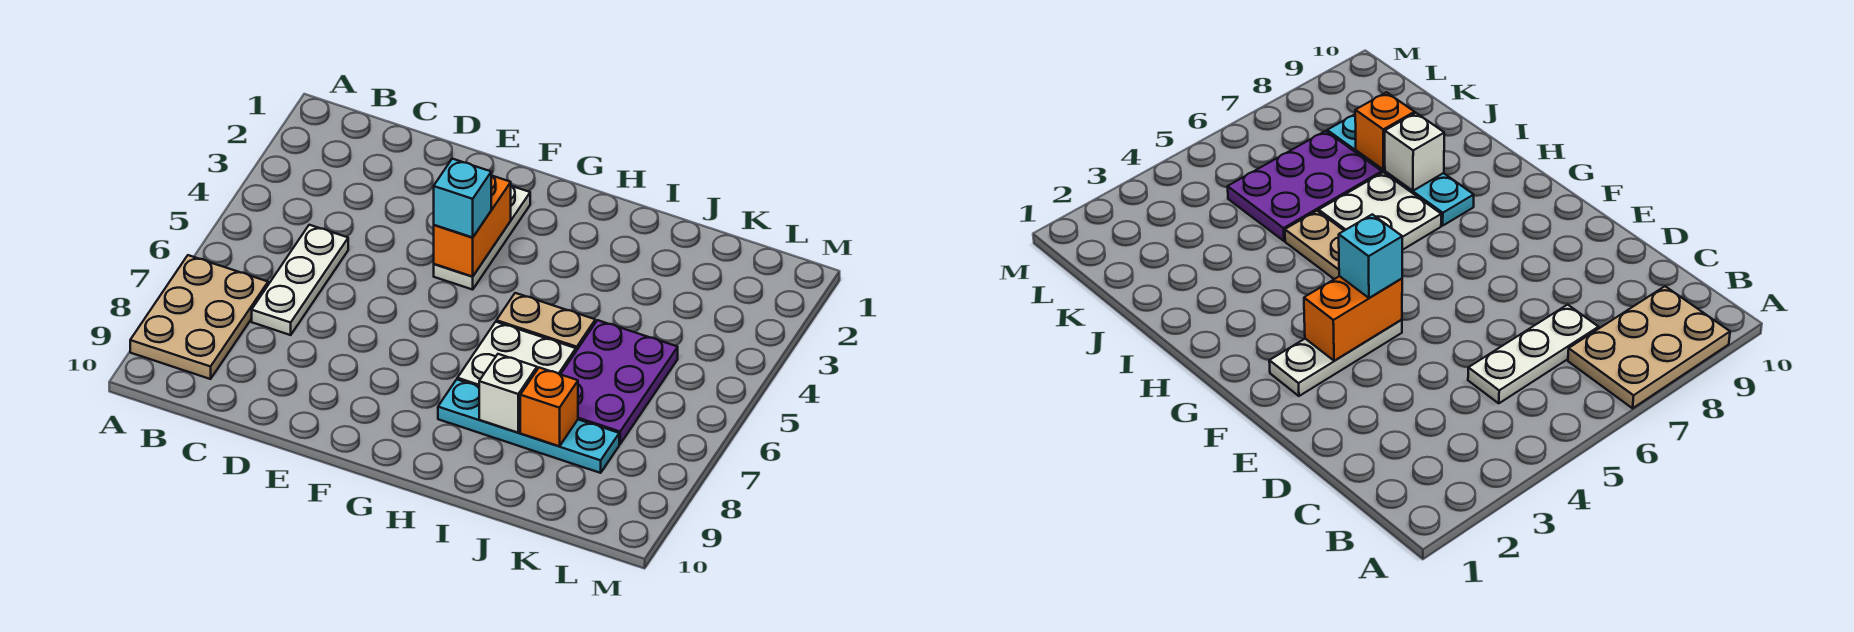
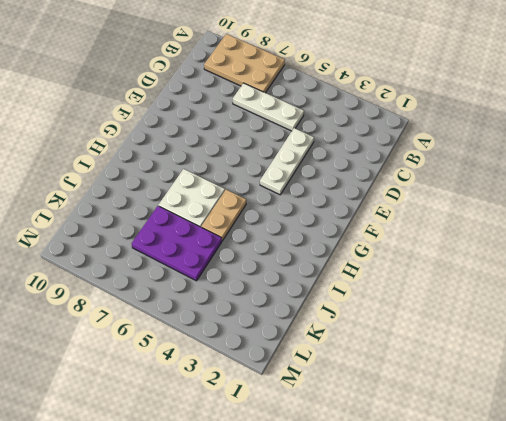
white 1x3 plate [260,128,314,195] -> white 1x3 plate turned to [434,186,530,290]
none -> cyan 1x4 plate [438,379,619,473]
none -> orange 1x2 brick [434,176,511,277]

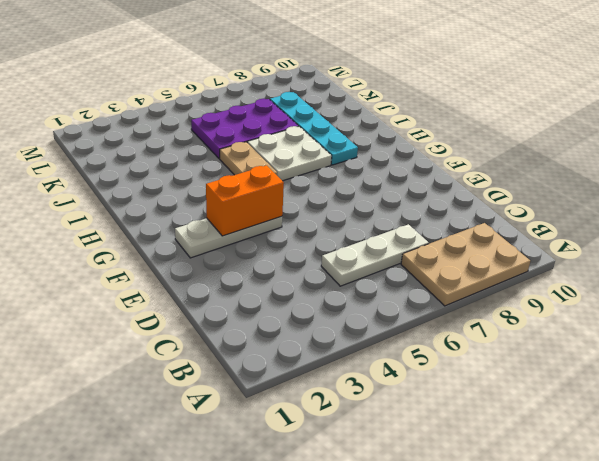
none -> white 1x1 brick [479,354,537,433]
none -> orange 1x1 brick [520,368,578,446]

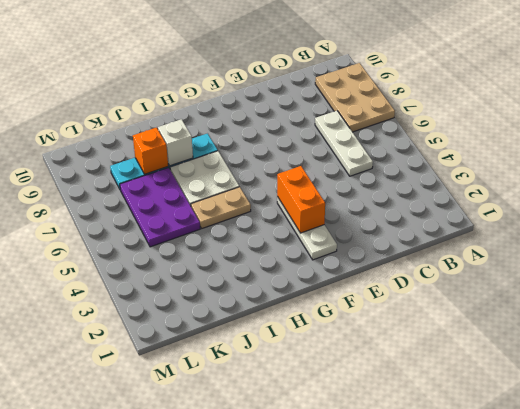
none -> cyan 1x1 brick [434,159,491,237]

